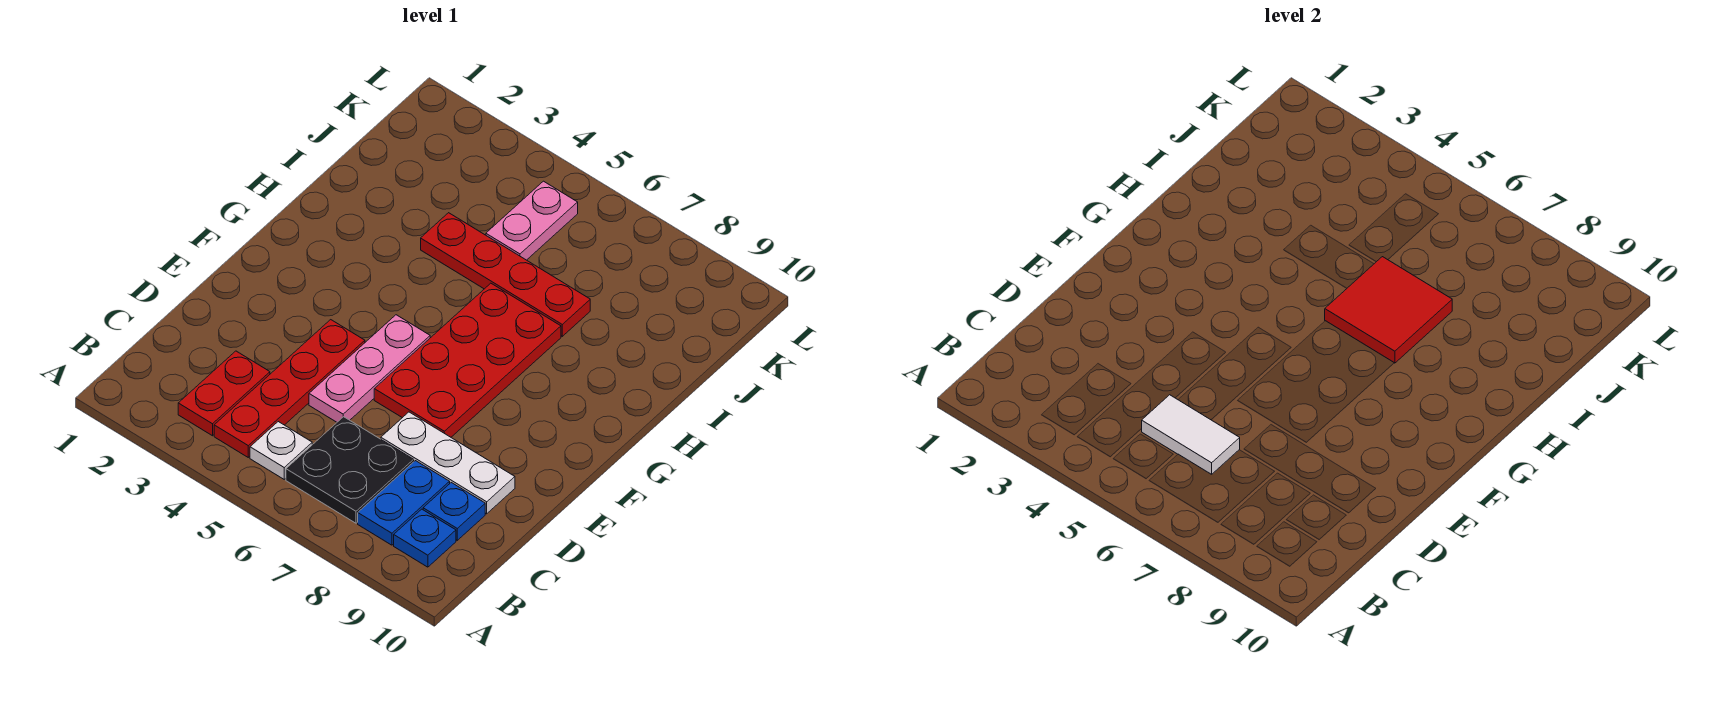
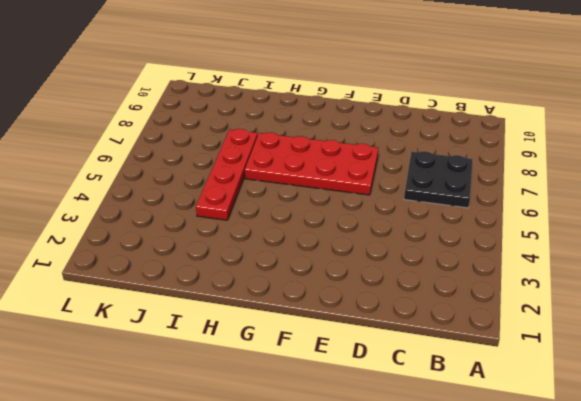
none -> red 1x2 plate [178,351,270,436]
none -> red 1x4 plate [214,320,365,457]
none -> white 1x1 plate [250,422,312,479]

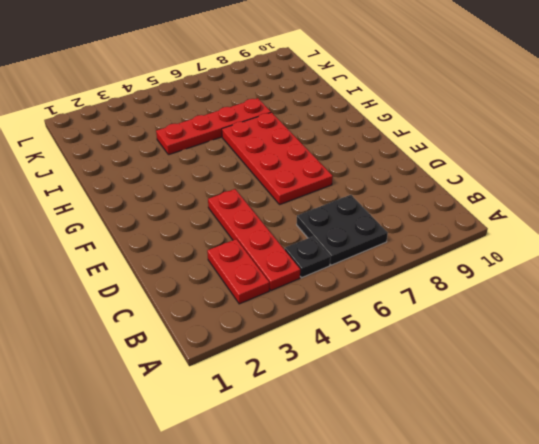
black 1x1 plate [285,236,330,278] -> white 1x1 plate [250,422,312,479]
none -> blue 1x2 plate [358,461,450,545]
none -> blue 1x1 plate [394,509,456,567]
none -> blue 1x1 plate [423,483,485,540]

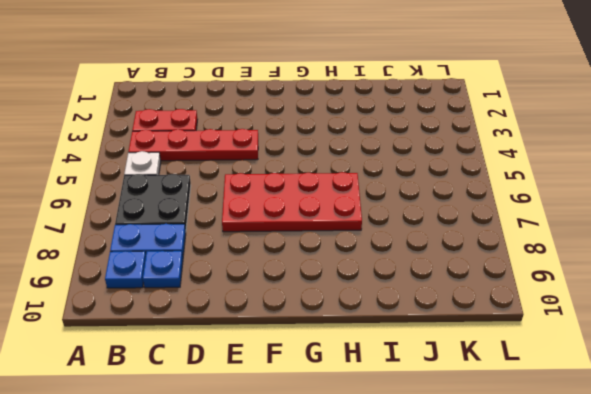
none -> pink 1x3 plate [309,315,430,422]
none -> white 1x3 plate [381,412,515,514]
none -> red 1x4 plate [421,213,590,336]

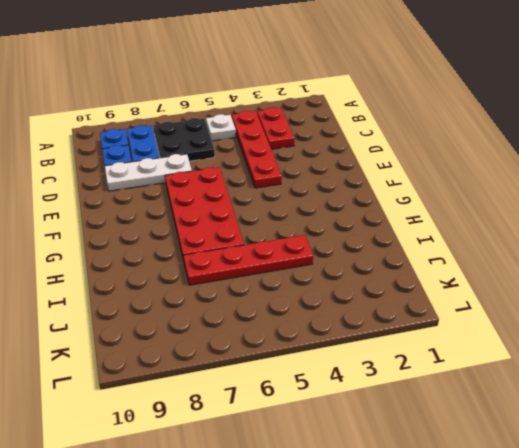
none -> pink 1x3 plate [309,315,430,422]
none -> pink 1x2 plate [486,181,578,260]
none -> white 1x2 tile [1141,395,1240,474]

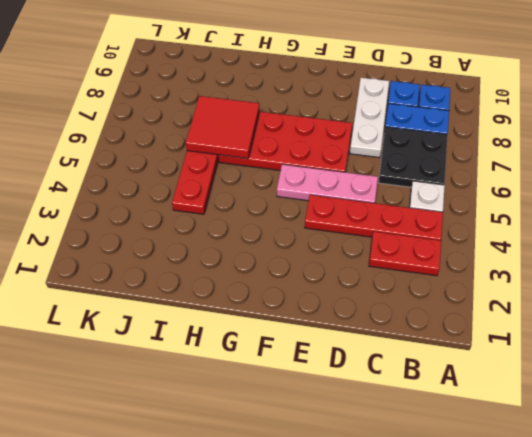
none -> pink 1x2 plate [486,181,578,260]
none -> white 1x2 tile [1141,395,1240,474]

